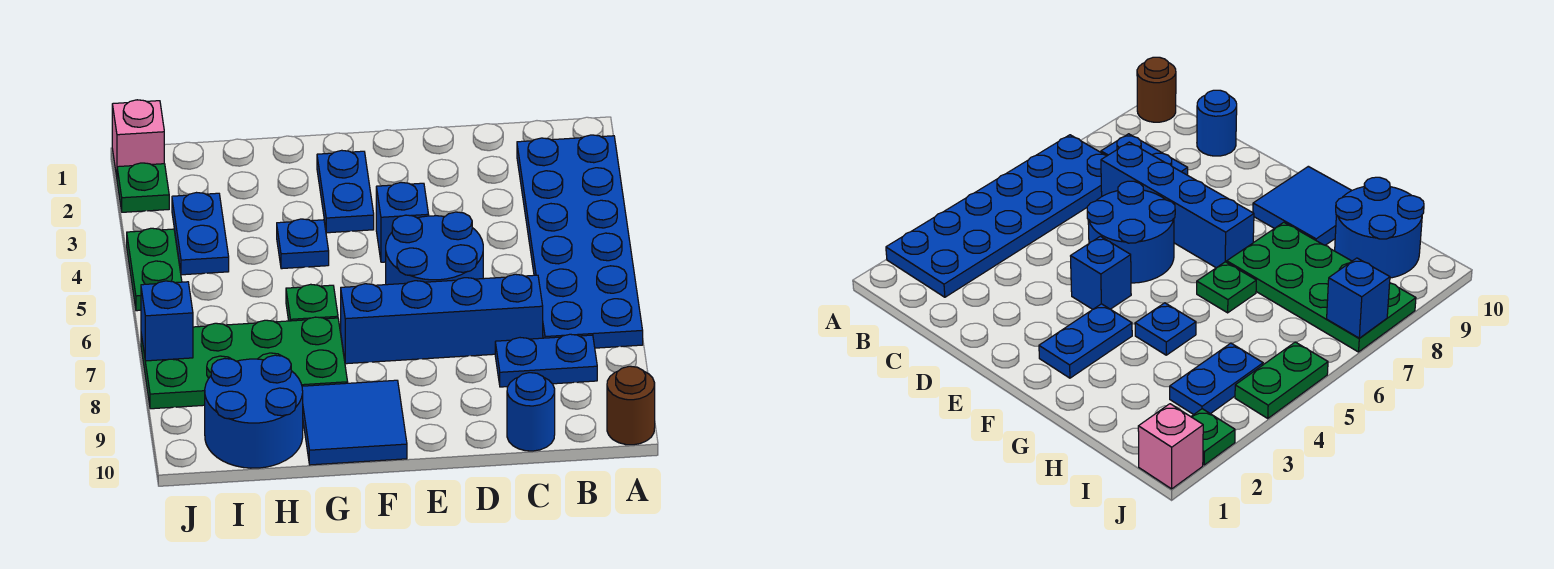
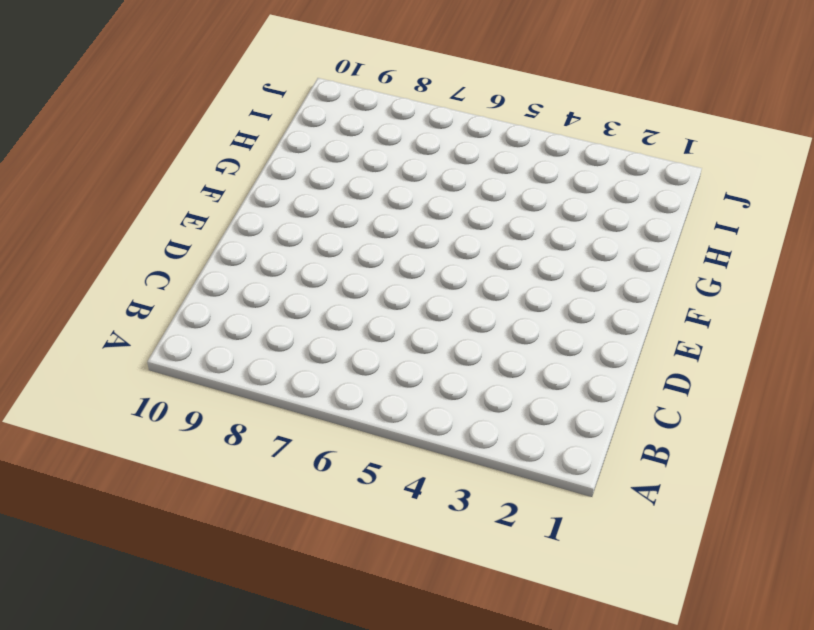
none -> blue 2x6 plate [517,135,643,348]
none -> brown 1x1 round brick [607,366,655,445]
none -> blue 1x2 plate [495,334,597,387]

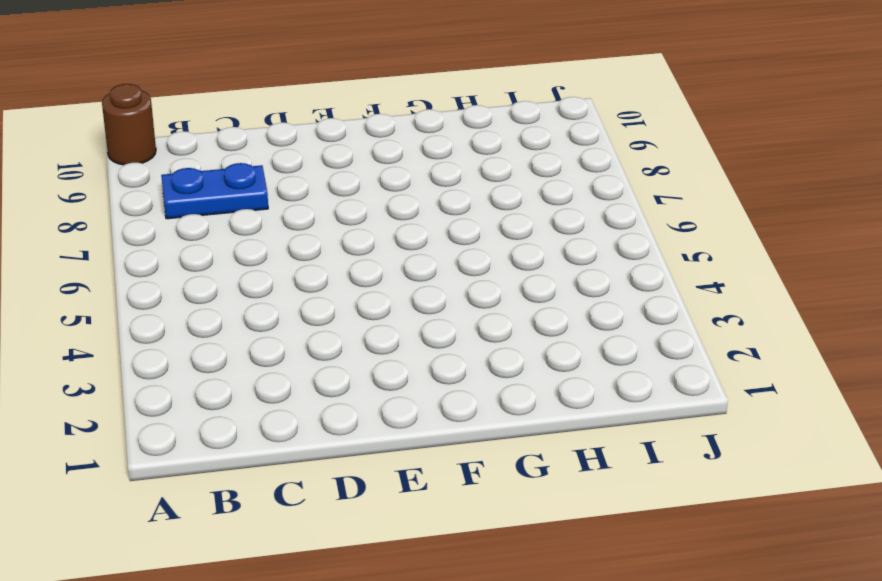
none -> blue 2x6 plate [517,135,643,348]
none -> blue 1x4 brick [341,274,543,364]
none -> blue 1x1 round brick [507,373,555,451]

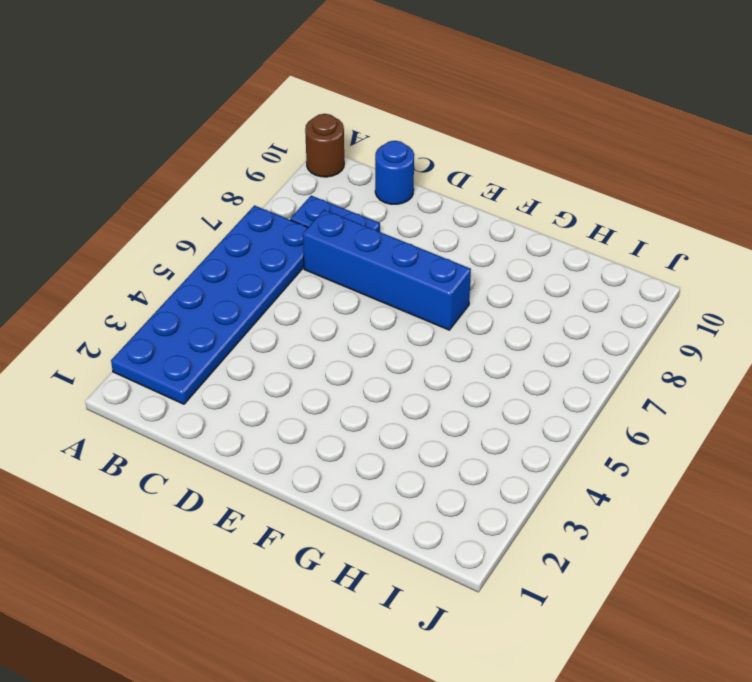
none -> blue 2x2 round brick [386,212,483,285]
none -> blue 1x1 brick [376,182,429,262]
none -> blue 1x2 plate [317,150,374,233]

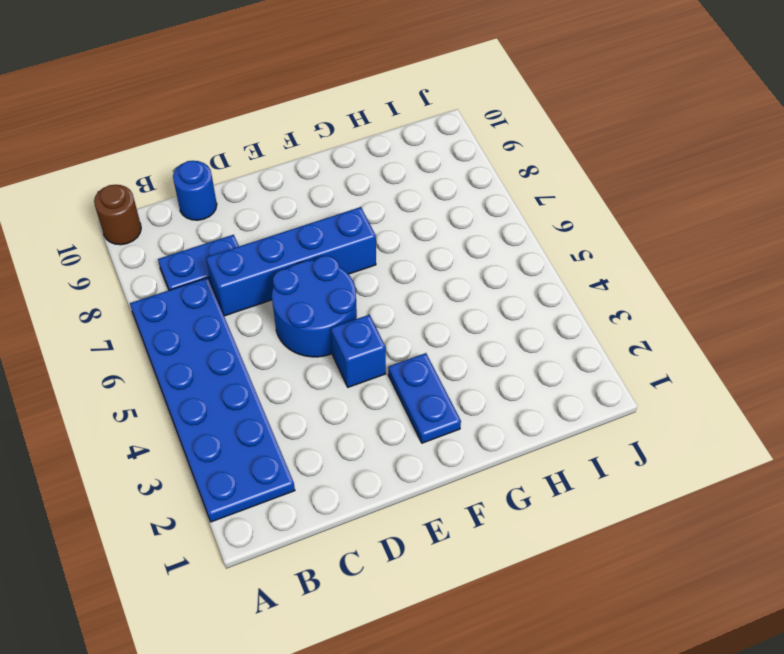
none -> blue 2x2 tile [302,380,407,465]
none -> blue 1x1 plate [277,219,329,269]
none -> green 1x1 plate [286,284,338,321]

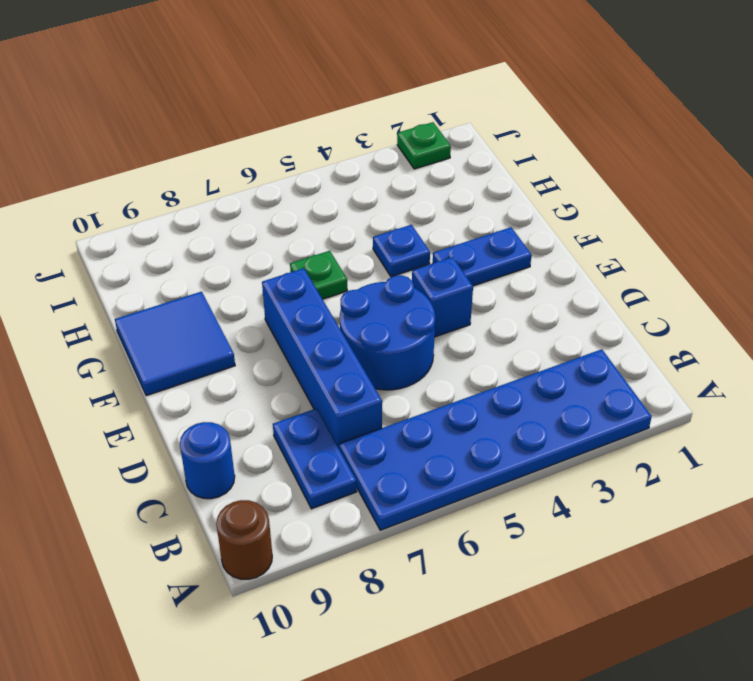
none -> green 2x4 plate [141,317,348,409]
none -> blue 2x2 round brick [205,355,303,468]
none -> blue 1x2 plate [172,193,229,275]

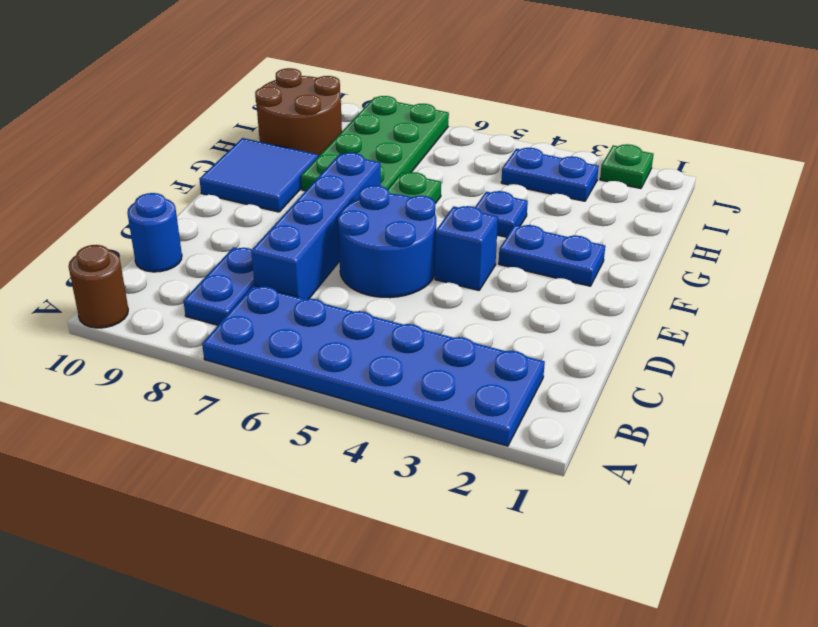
brown 2x2 round brick [255,68,342,157] -> blue 2x2 round brick [205,355,303,468]
none -> pink 1x1 brick [112,100,164,177]
none -> green 1x2 plate [127,228,182,311]
none -> blue 1x1 brick [141,281,193,361]

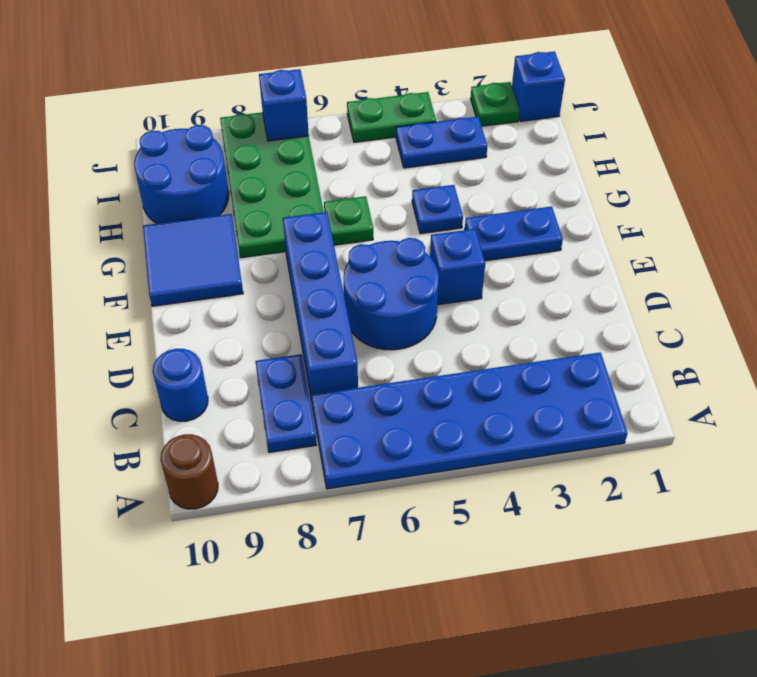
blue 1x1 brick [512,52,565,121] -> pink 1x1 brick [112,100,164,177]

